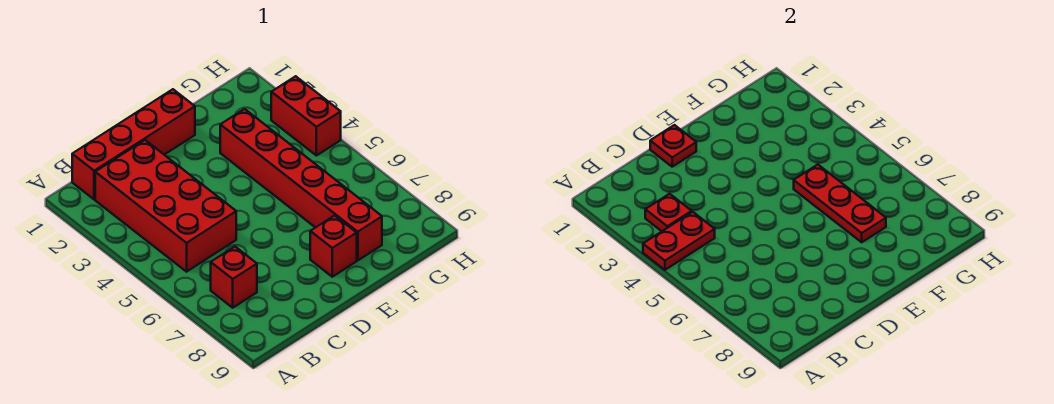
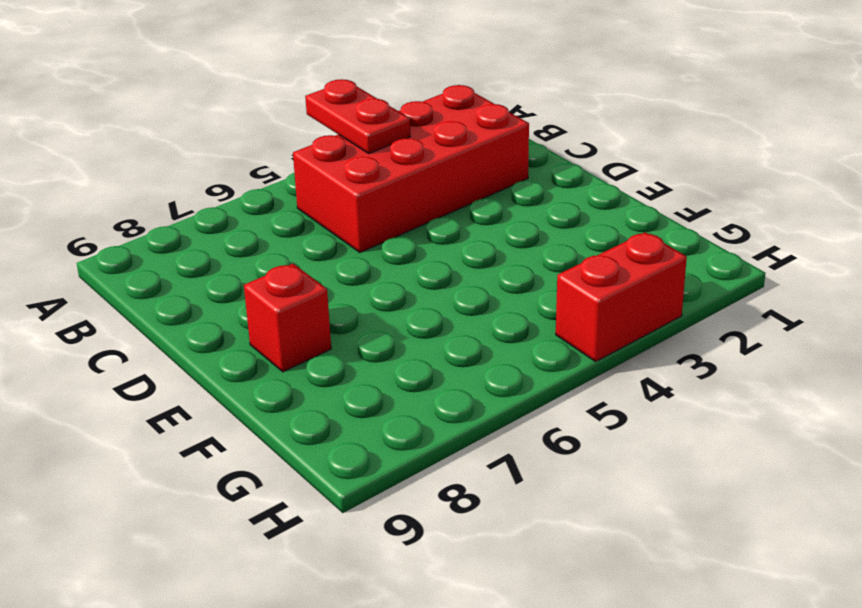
none -> red 1x4 brick [72,89,195,199]
none -> red 1x1 brick [211,247,257,308]

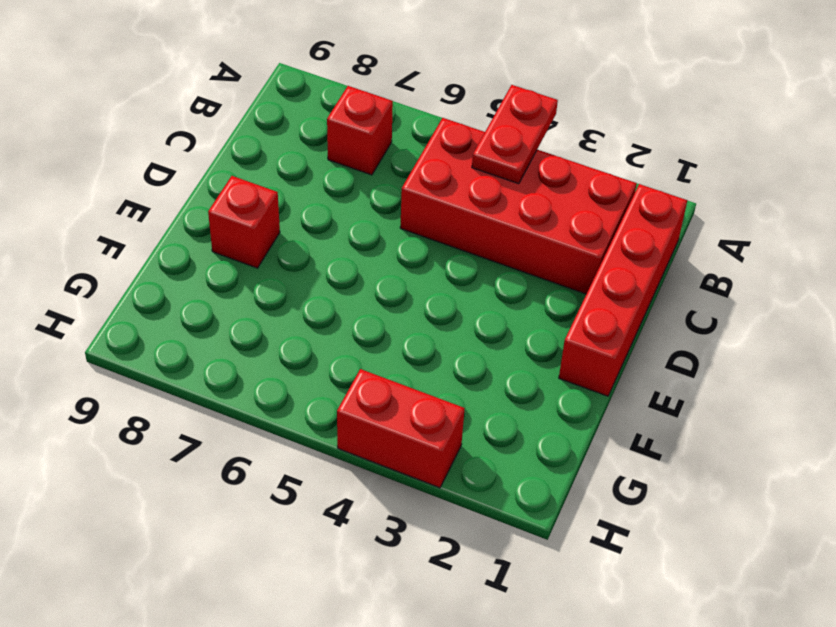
none -> red 1x6 brick [220,109,382,260]
none -> red 1x1 plate [645,194,692,231]

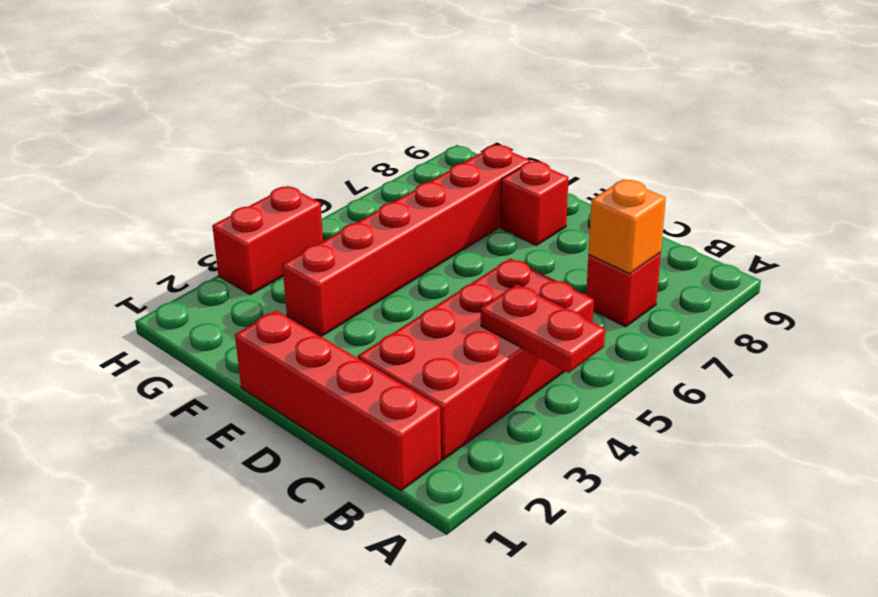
orange 1x1 brick [589,179,666,274] -> none
none -> red 1x1 plate [645,194,692,231]
none -> red 1x1 plate [650,125,696,167]

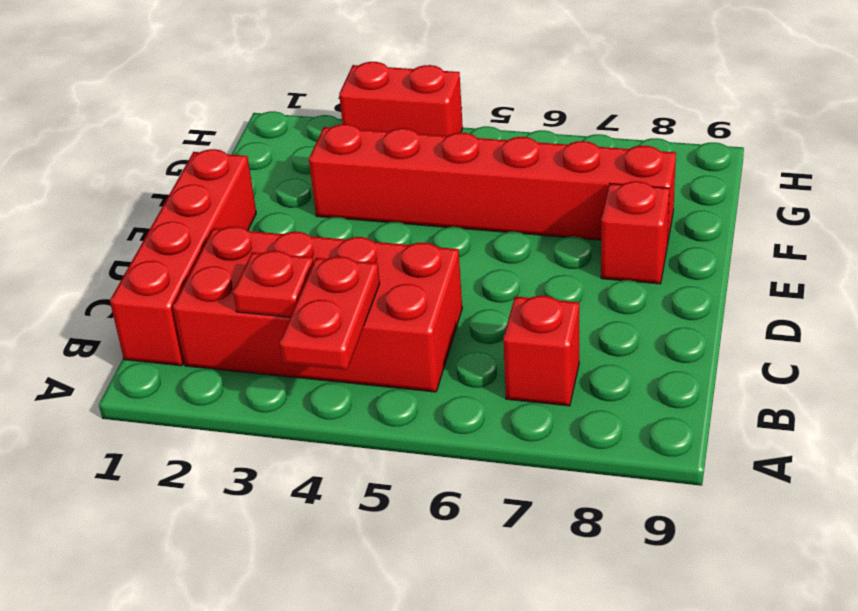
none -> red 1x1 plate [650,125,696,167]
none -> red 1x3 plate [794,165,886,242]

